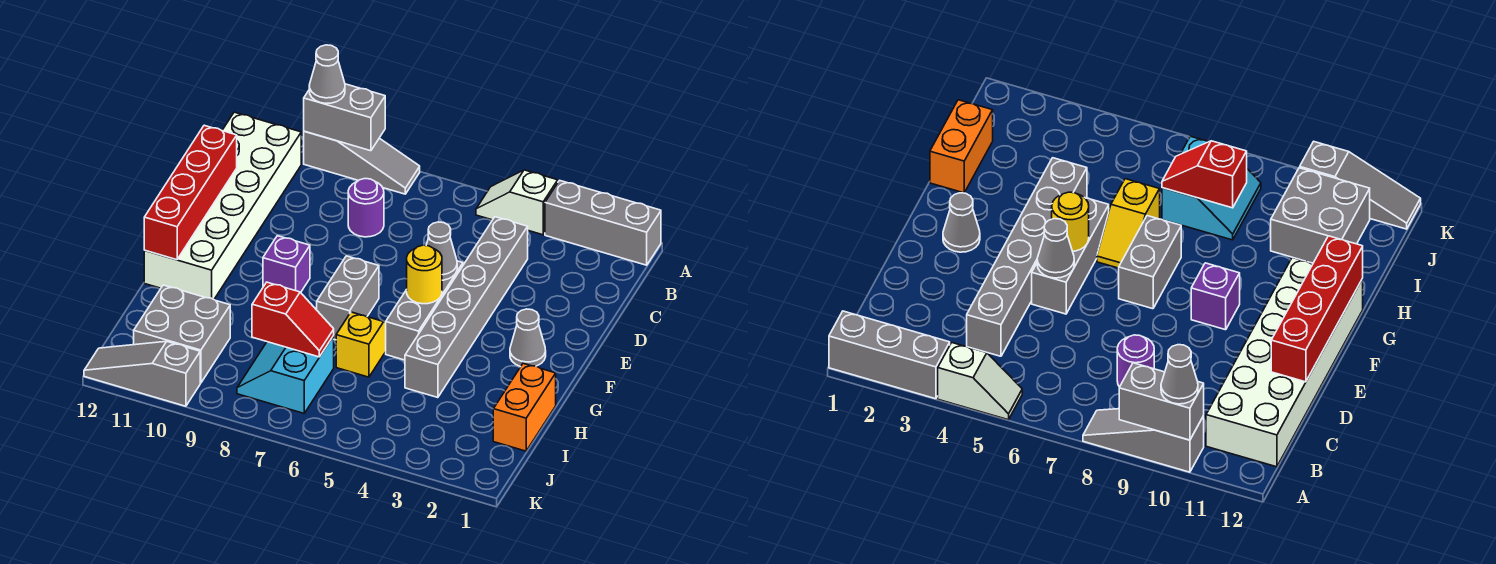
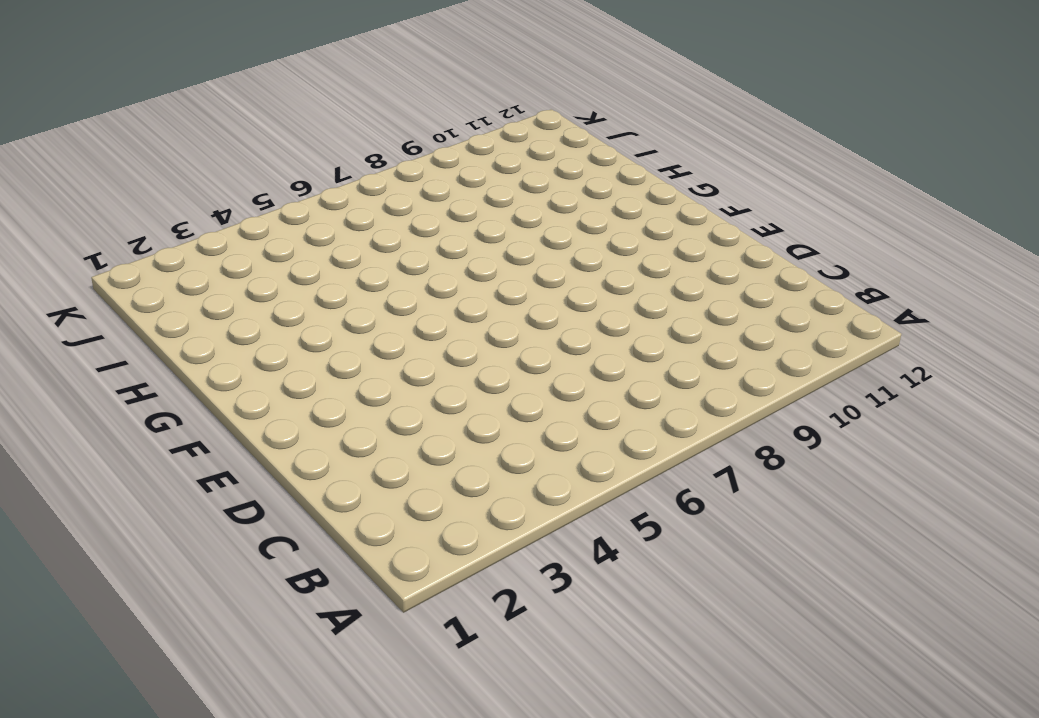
none -> grey 1x3 brick [545,180,661,265]
none -> white 1x2 slope [476,170,558,235]
none -> grey 1x3 slope [304,131,420,194]

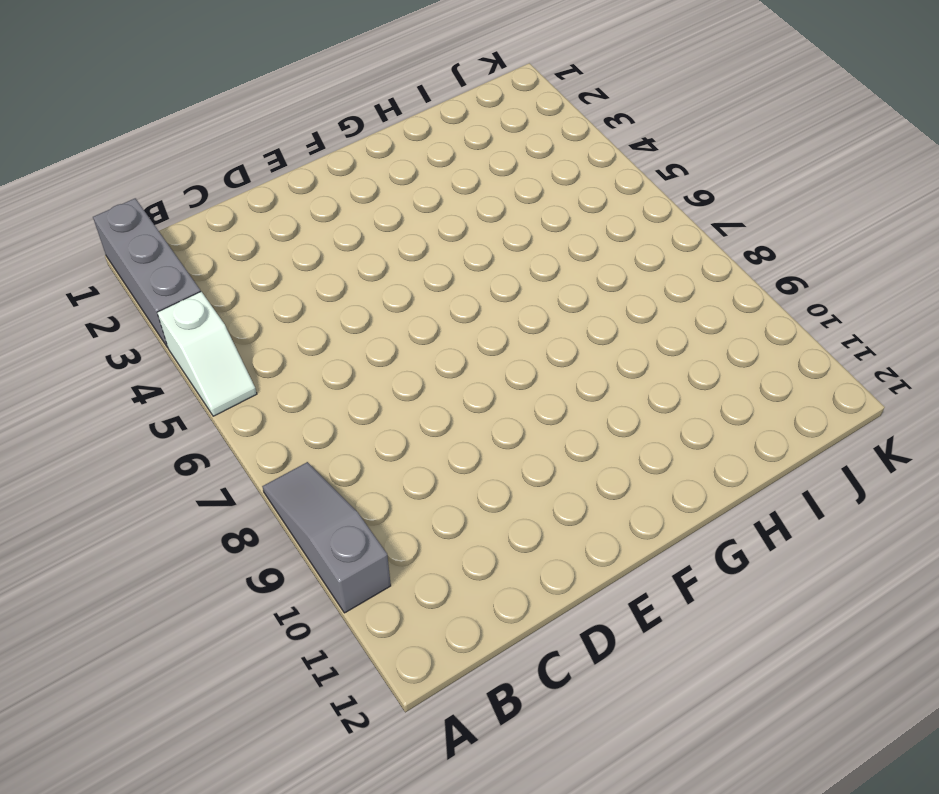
none -> white 2x6 brick [144,112,301,299]
none -> grey 1x6 brick [405,217,528,398]
none -> purple 1x1 round brick [348,179,384,237]

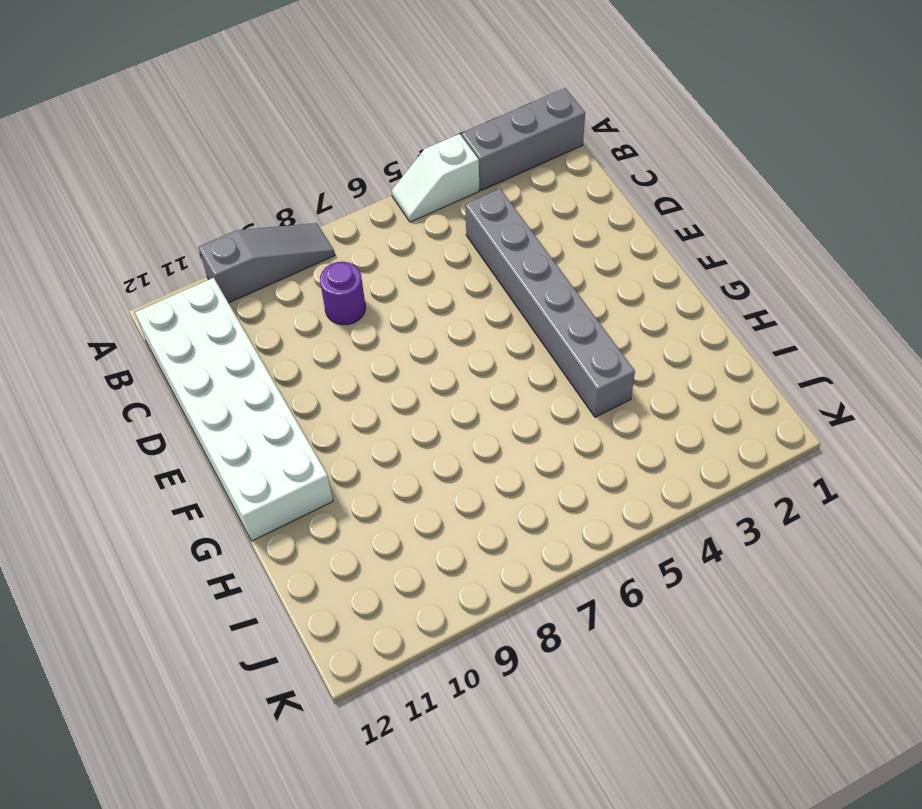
none -> grey 1x3 brick [386,261,463,360]
none -> grey 1x1 cone [510,309,546,367]
none -> grey 1x2 brick [317,256,379,340]

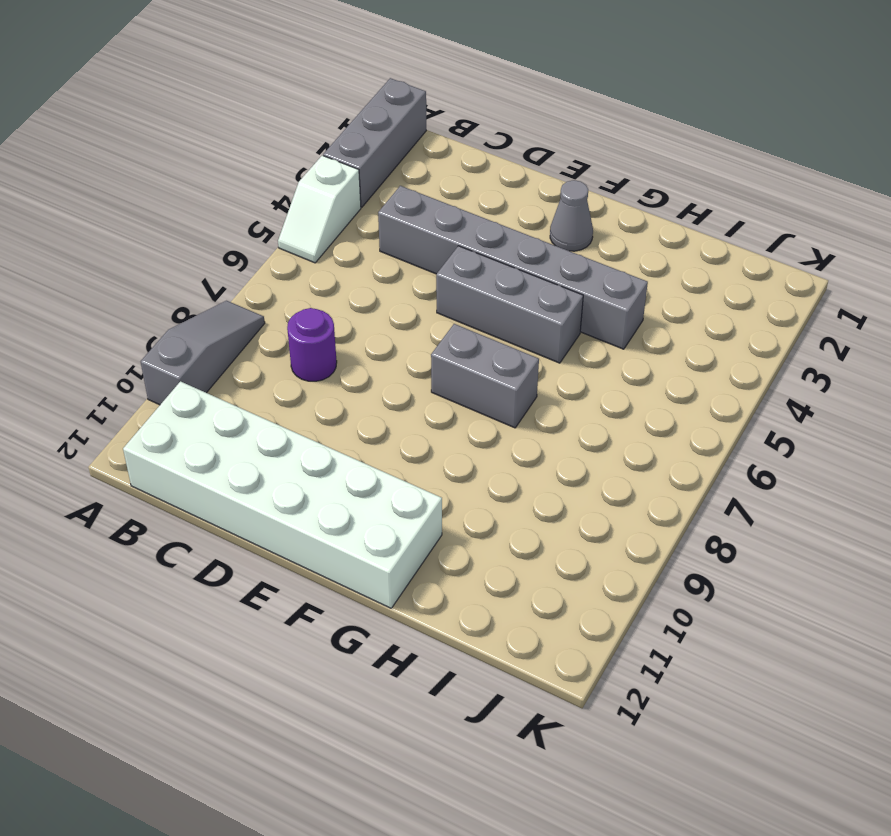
none -> purple 1x1 brick [263,236,310,292]
none -> yellow 1x2 slope [336,312,386,377]
none -> orange 1x2 brick [493,363,556,451]

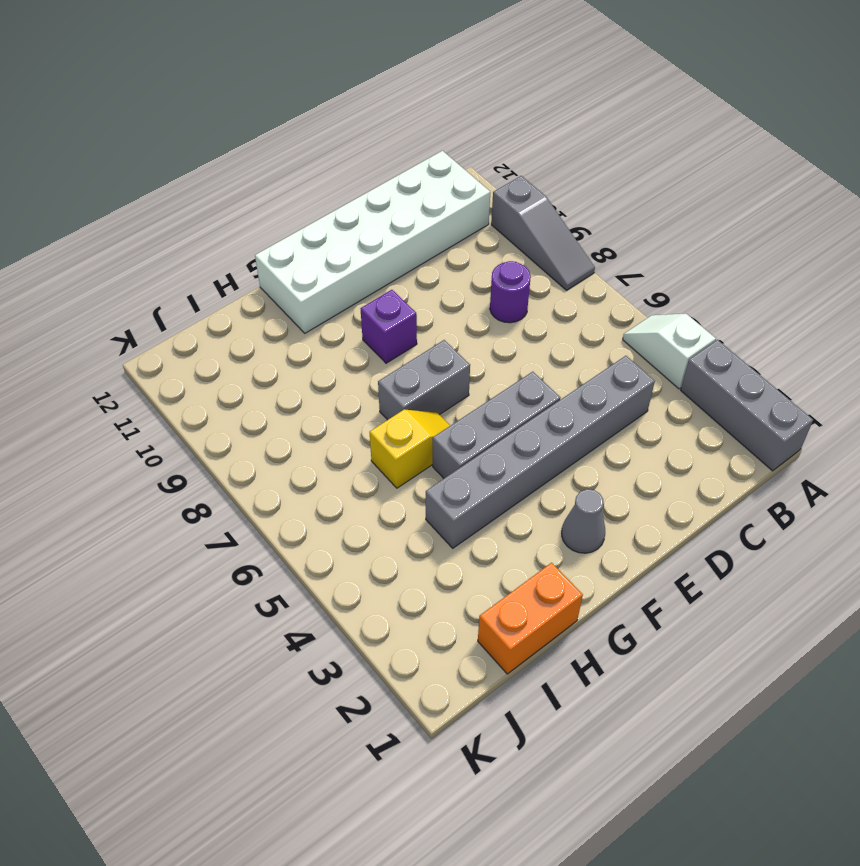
none -> cyan 2x2 slope [237,336,334,413]
none -> grey 2x2 brick [134,285,230,383]
none -> grey 1x3 slope [84,341,200,406]

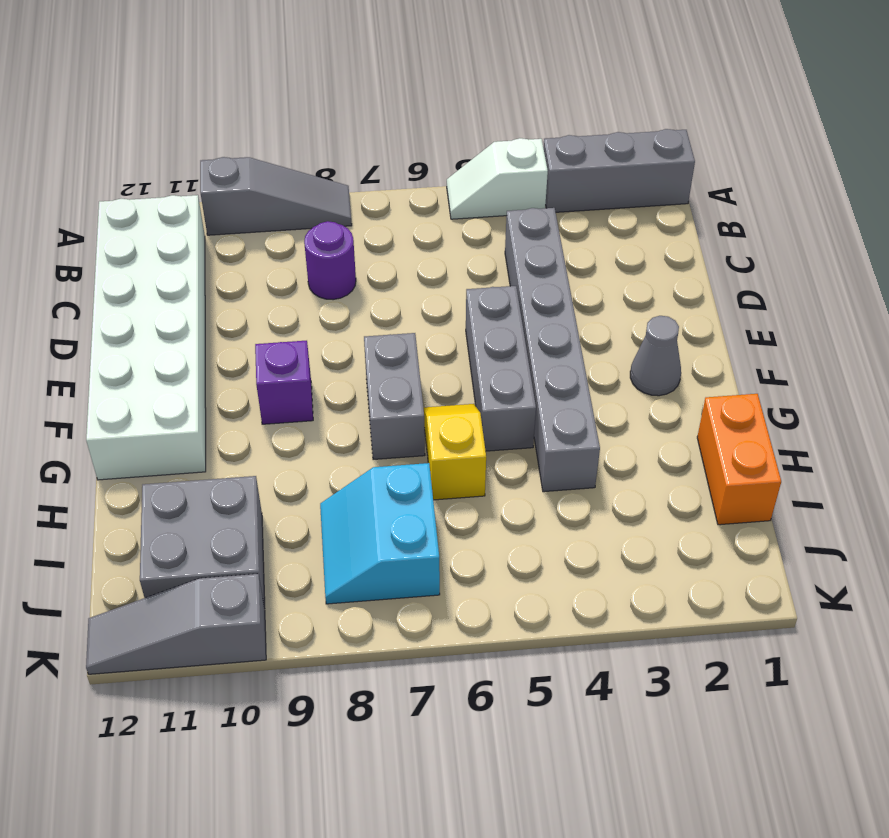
none -> grey 1x2 brick [304,84,385,151]
none -> red 1x4 brick [144,125,237,260]
none -> grey 1x1 cone [426,222,457,280]

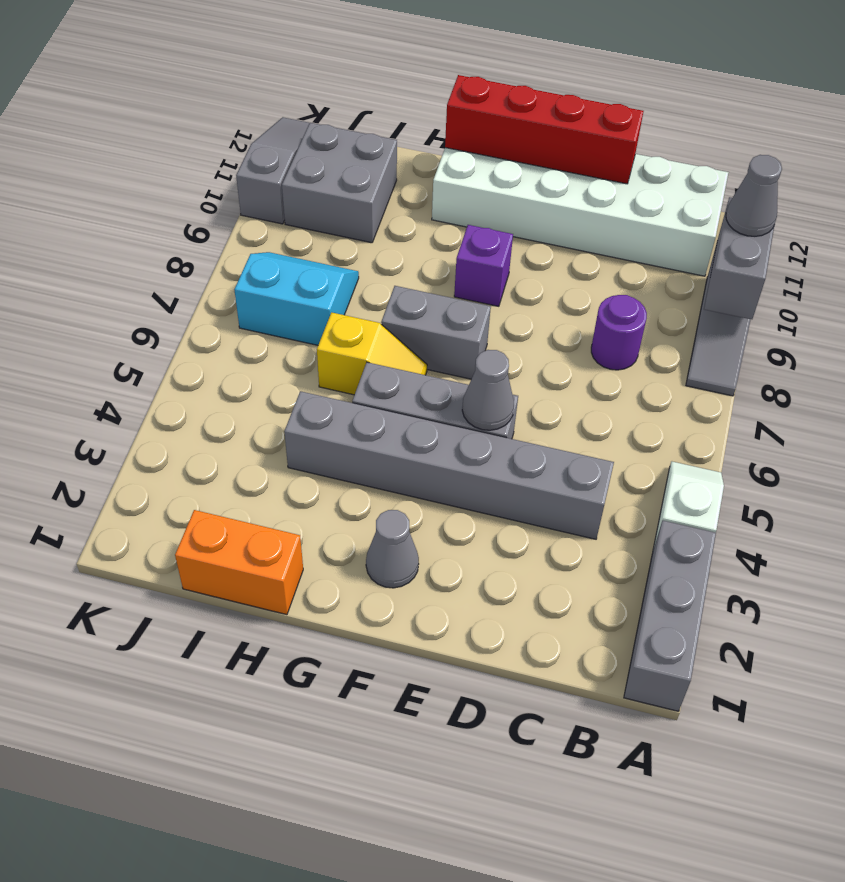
none -> yellow 1x1 round brick [407,245,442,304]
none -> red 1x2 slope [252,282,334,357]

